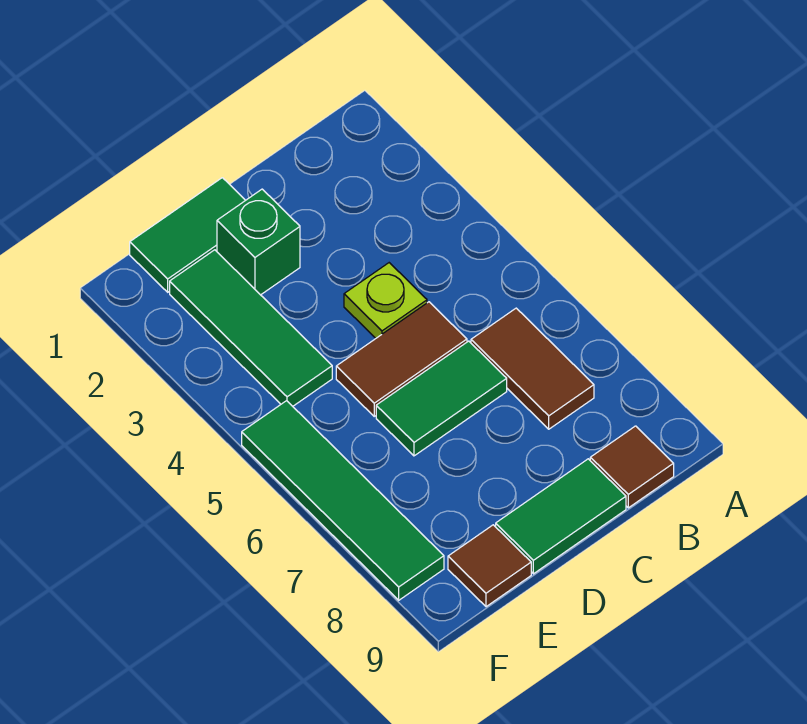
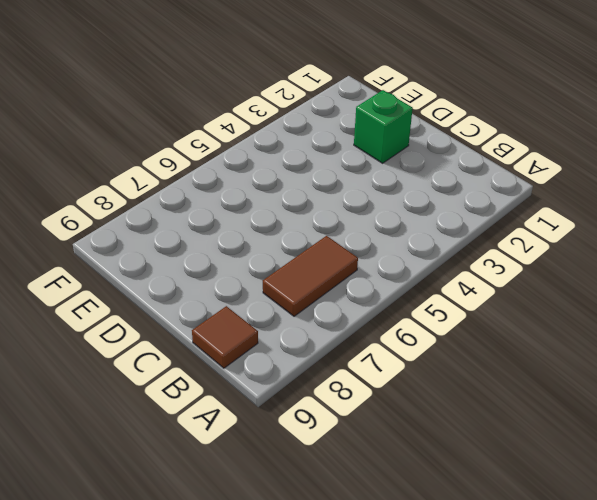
none -> lime 1x1 plate [344,263,427,338]
none -> brown 1x2 tile [336,302,467,416]

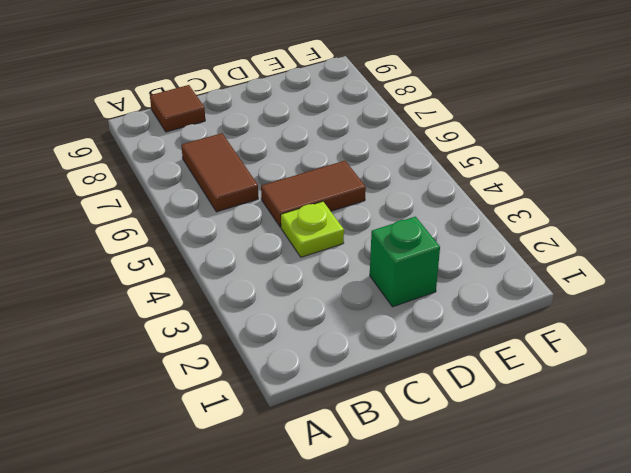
none -> green 1x2 tile [376,341,507,456]
none -> green 1x2 tile [496,459,626,574]

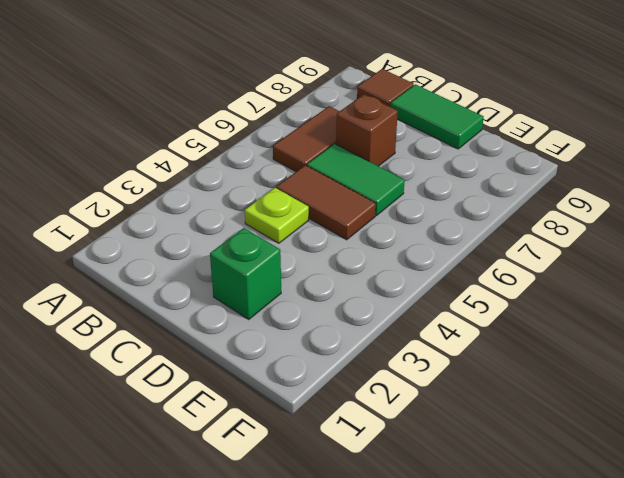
brown 1x1 brick [336,94,398,166] -> none
none -> green 1x2 tile [130,178,245,292]
none -> green 1x3 tile [170,250,332,406]

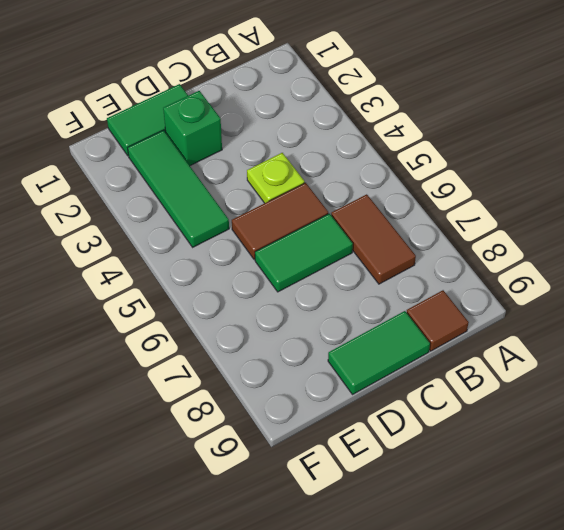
none -> brown 1x1 tile [448,525,531,607]
none -> green 1x4 tile [242,401,444,600]

